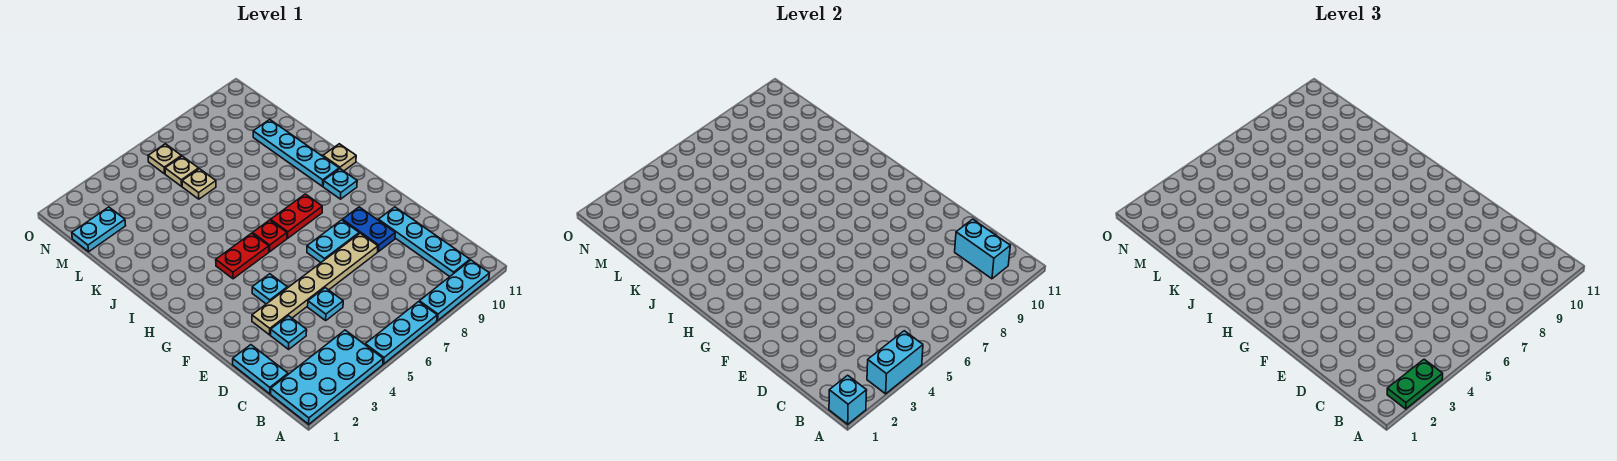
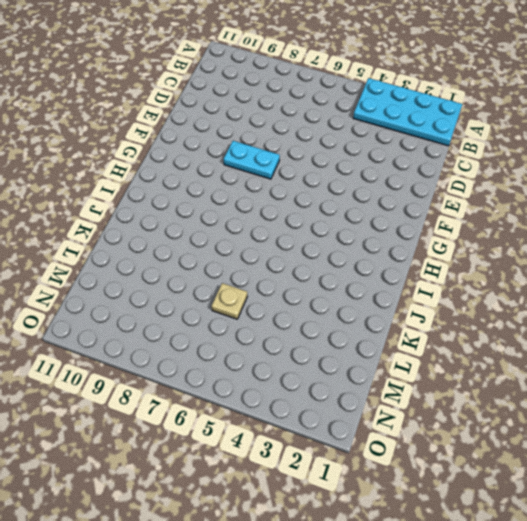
none -> cyan 1x3 plate [365,302,437,364]
none -> cyan 1x3 plate [419,260,489,321]
none -> cyan 1x4 plate [379,207,470,277]

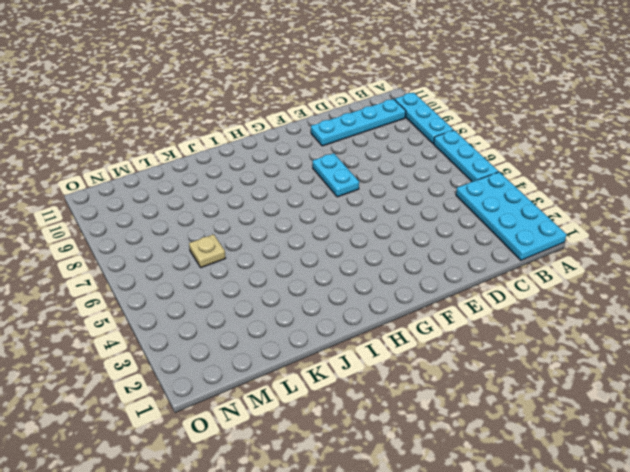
none -> cyan 1x2 plate [233,345,288,394]
none -> cyan 1x1 plate [271,316,307,349]
none -> cyan 1x1 plate [308,288,343,320]

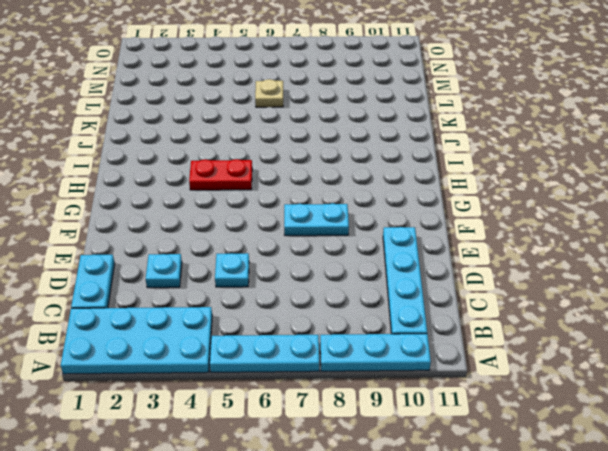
none -> tan 1x6 plate [252,233,378,335]
none -> blue 1x2 plate [342,207,395,252]
none -> cyan 1x1 plate [252,274,287,304]

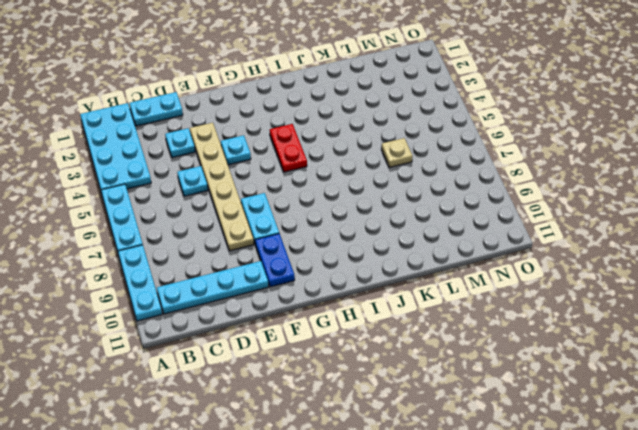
blue 1x2 plate [255,234,295,287] -> blue 1x2 plate turned to [342,207,395,252]
none -> red 1x1 plate [253,220,287,251]
none -> red 1x2 plate [271,194,322,238]
none -> cyan 1x1 plate [323,169,357,199]

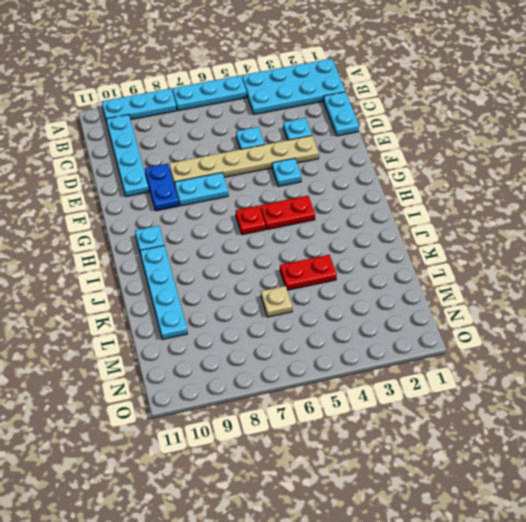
red 1x2 plate [280,255,337,290] -> red 1x2 plate moved to [271,194,322,238]
none -> tan 1x1 plate [323,144,356,171]
none -> cyan 1x2 plate [72,207,126,252]
none -> tan 1x1 plate [165,156,199,186]

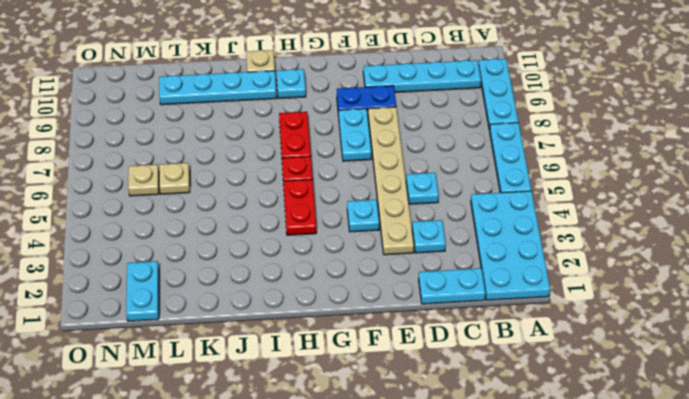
none -> tan 1x1 plate [148,144,181,174]
none -> cyan 1x1 brick [829,375,867,424]
none -> cyan 1x2 brick [867,331,923,394]

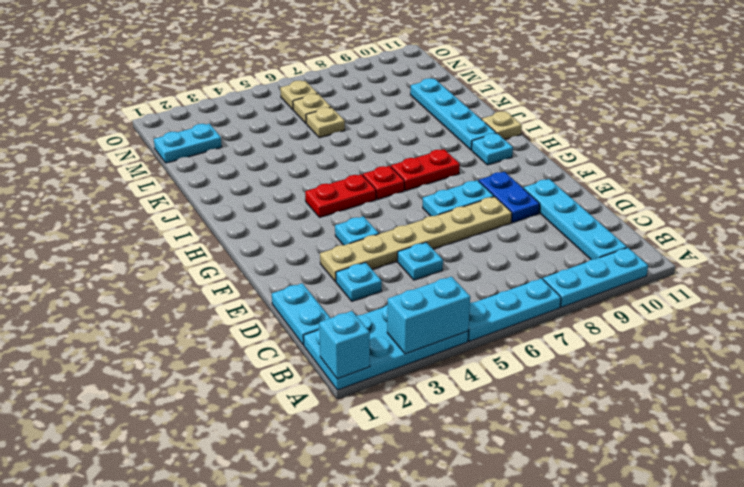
none -> cyan 1x2 brick [955,219,1010,279]
none -> green 1x2 plate [1387,359,1443,409]

